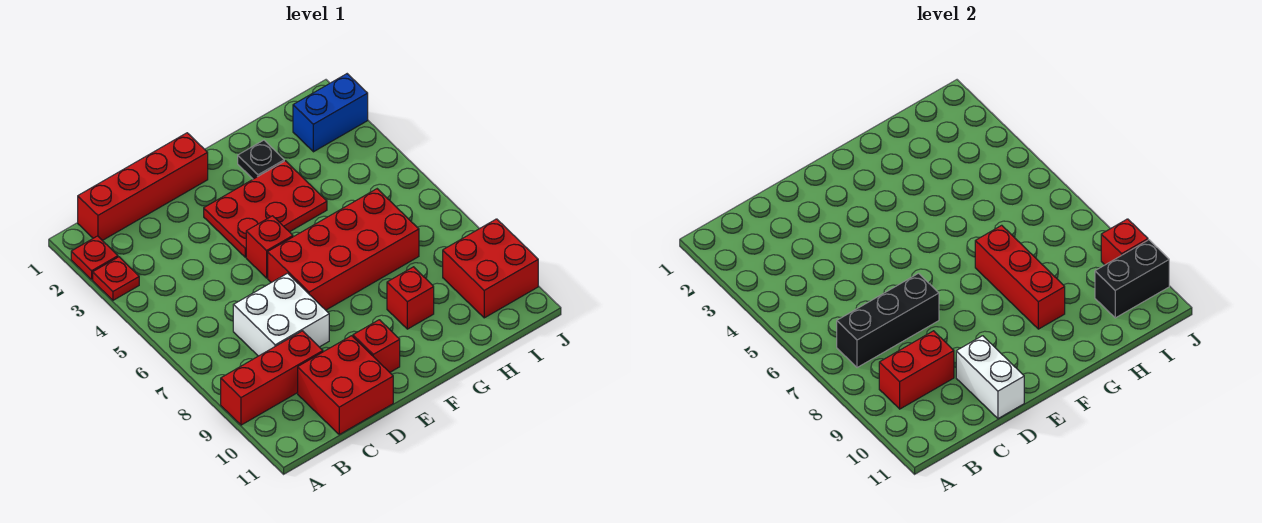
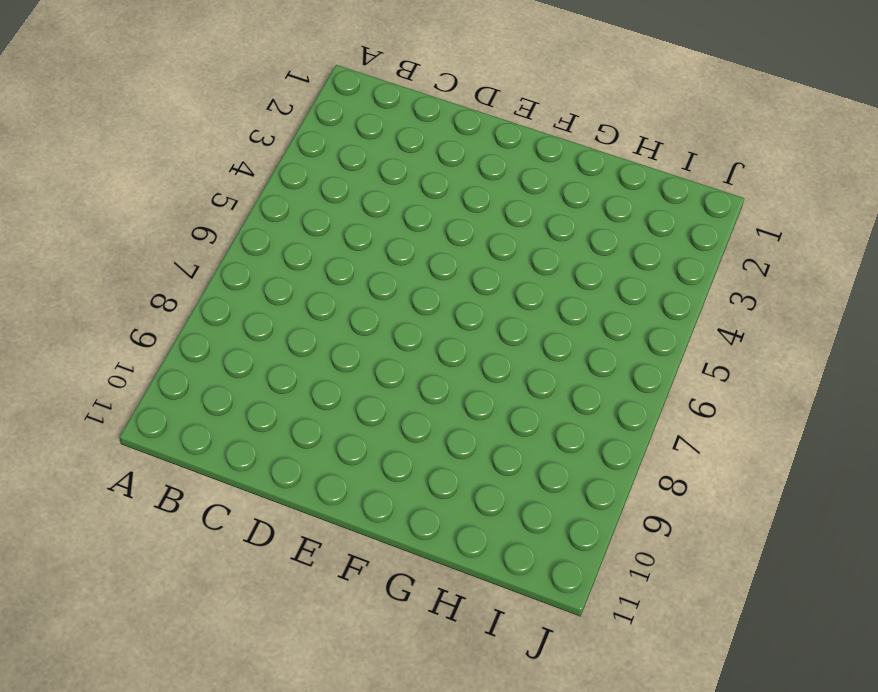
none -> red 1x1 plate [71,236,118,279]
none -> red 1x1 plate [93,257,139,300]
none -> red 1x3 brick [221,331,323,425]

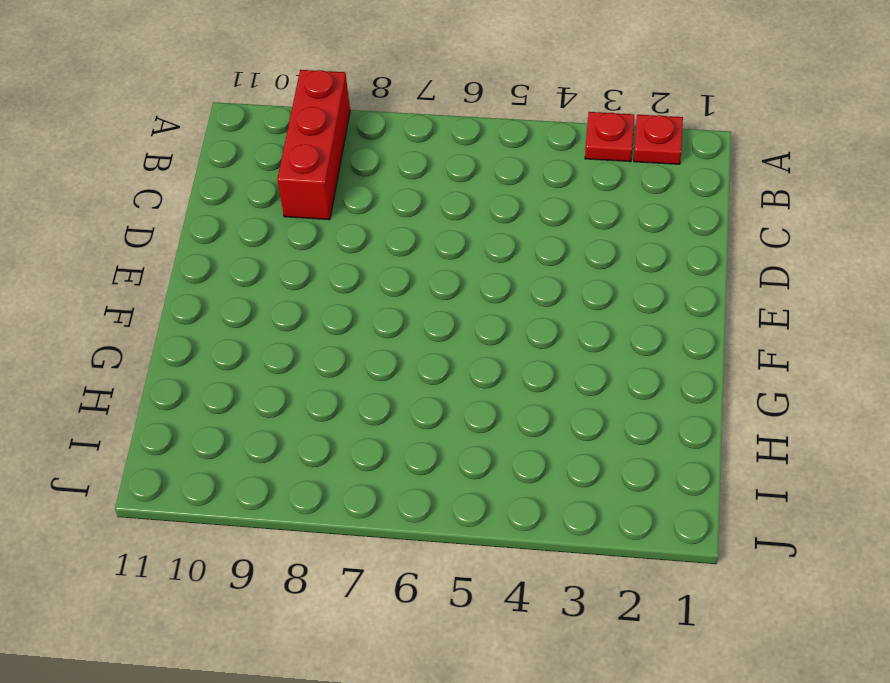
none -> red 1x4 brick [78,133,208,241]
none -> white 2x2 brick [233,273,329,356]
none -> red 2x2 brick [298,336,393,434]

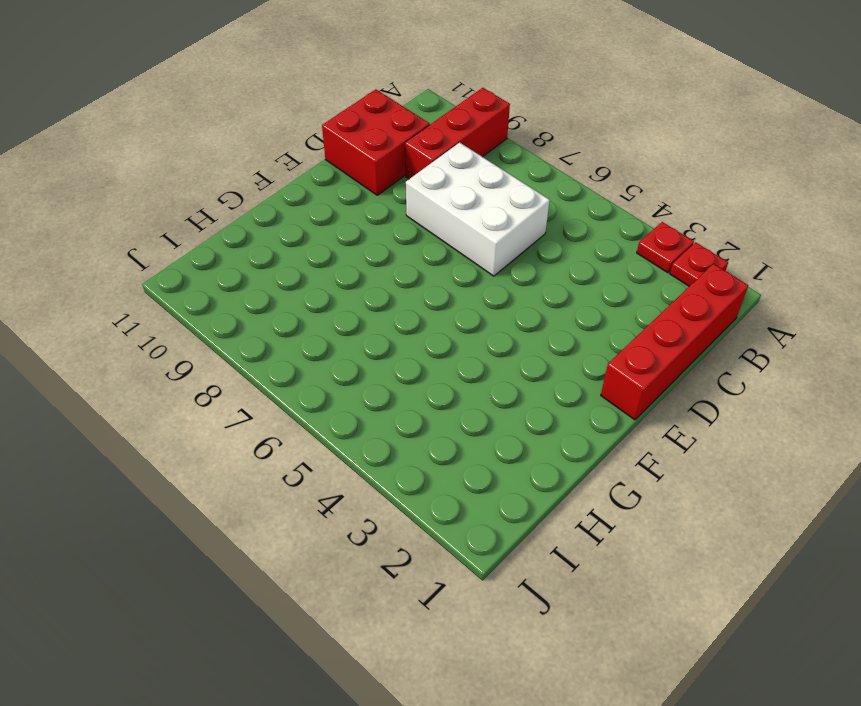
white 2x3 brick [406,143,550,276] -> white 2x2 brick [233,273,329,356]
none -> red 2x3 plate [204,161,327,257]
none -> red 1x1 brick [246,216,293,278]
none -> red 2x4 brick [268,189,419,310]

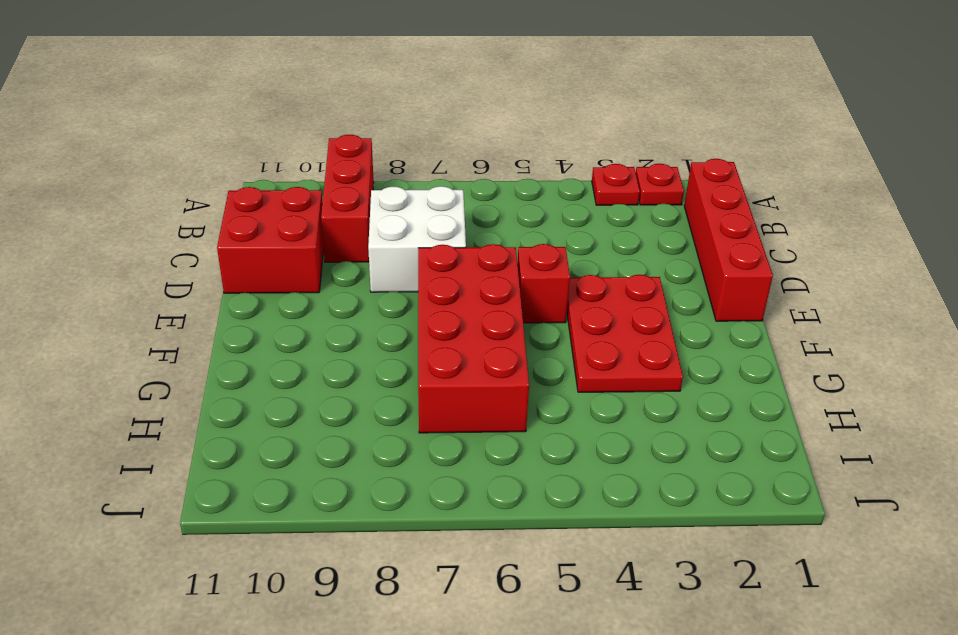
none -> red 1x1 brick [353,320,400,372]
none -> black 1x1 plate [238,140,284,179]
none -> red 1x1 brick [387,267,434,329]

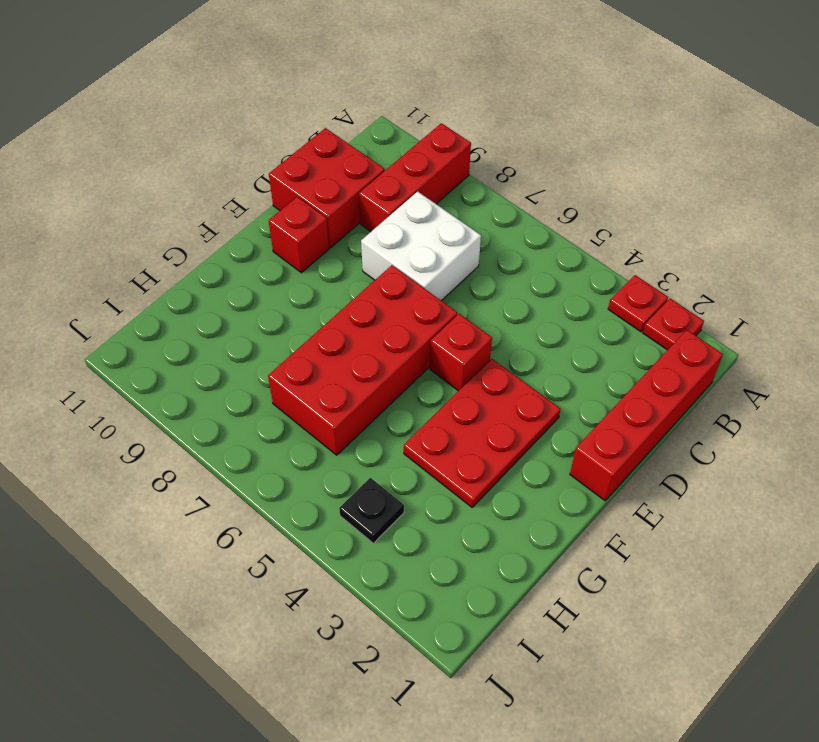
black 1x1 plate [339,478,404,543] -> black 1x1 plate moved to [238,140,284,179]
none -> red 1x1 brick [387,267,434,329]
none -> blue 1x2 brick [293,74,368,152]
none -> red 2x2 brick [443,219,538,318]

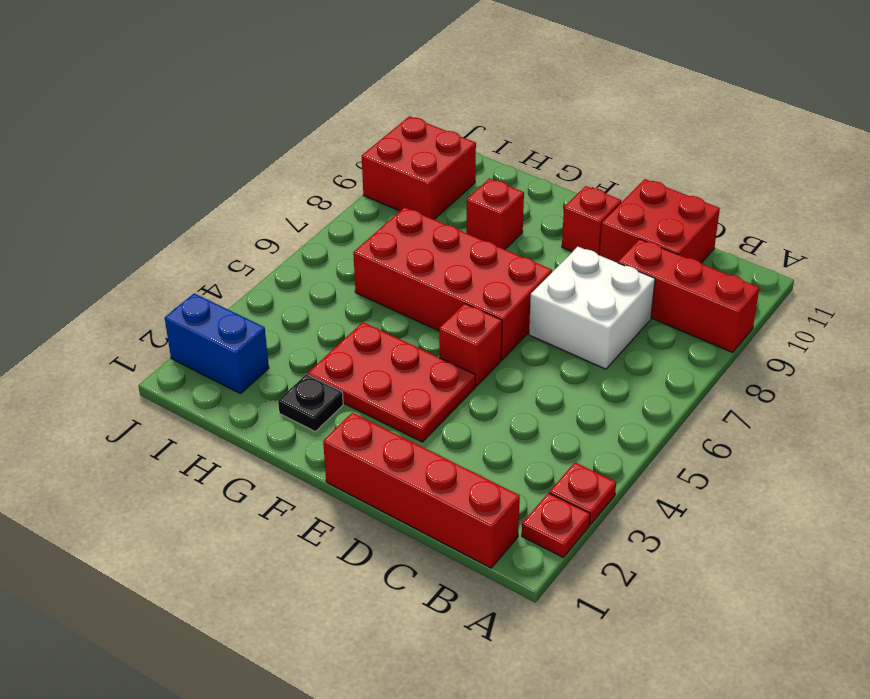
none -> black 1x3 brick [837,273,939,368]
none -> red 1x2 brick [879,331,954,409]
none -> white 1x2 brick [956,336,1024,419]

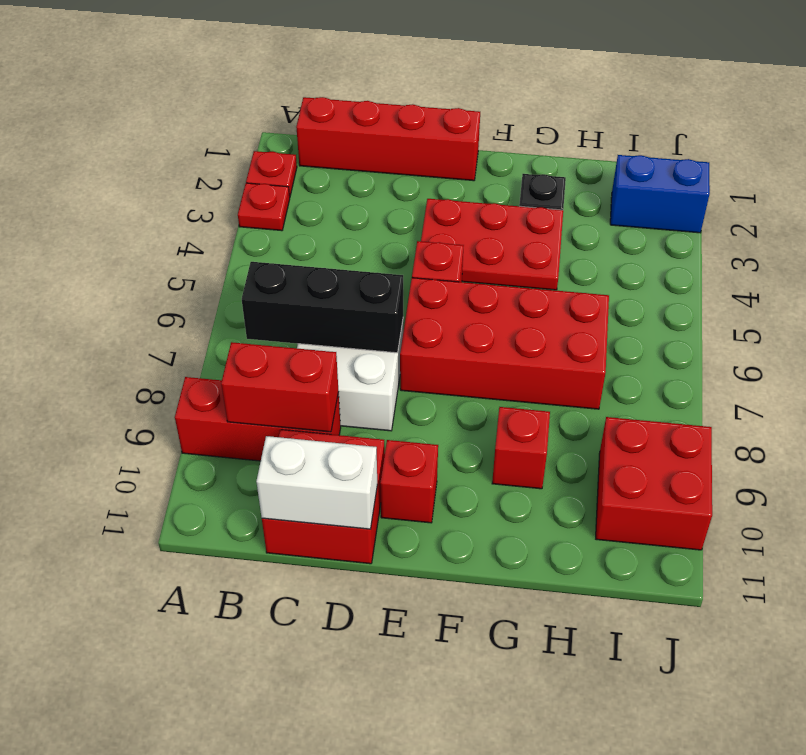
white 1x2 brick [256,436,377,529] -> white 1x2 brick turned to [956,336,1024,419]
none -> red 1x3 brick [975,225,1065,329]
none -> black 1x2 brick [1095,240,1169,318]
none -> red 1x1 brick [1101,219,1148,265]

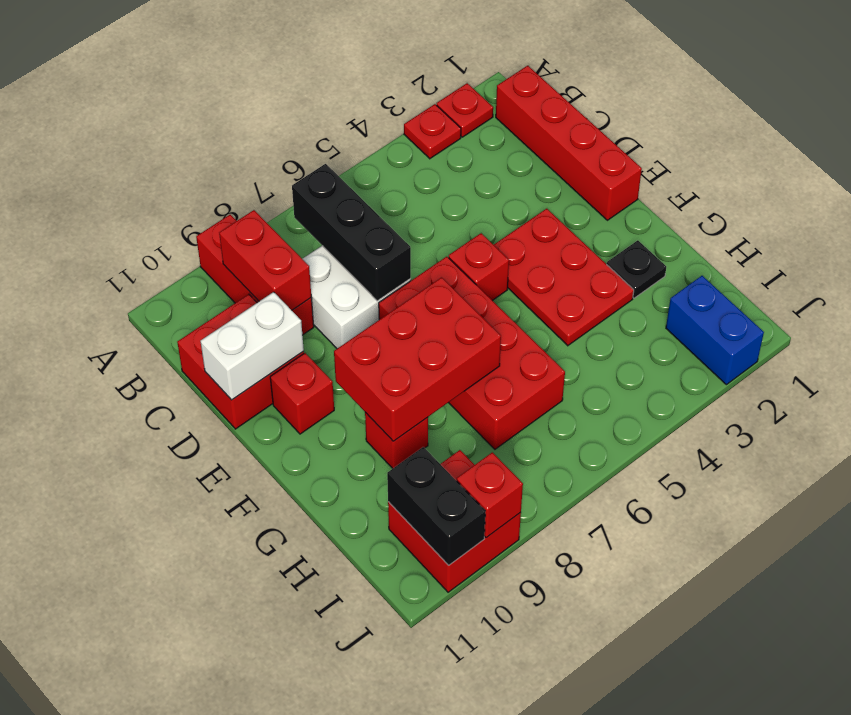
red 2x3 brick [334,278,501,441] -> red 1x3 brick [975,225,1065,329]

